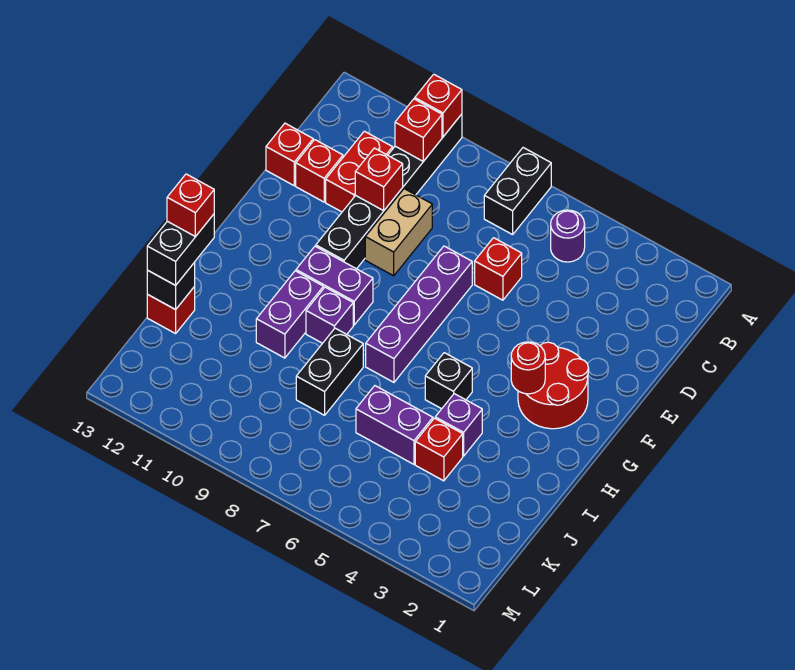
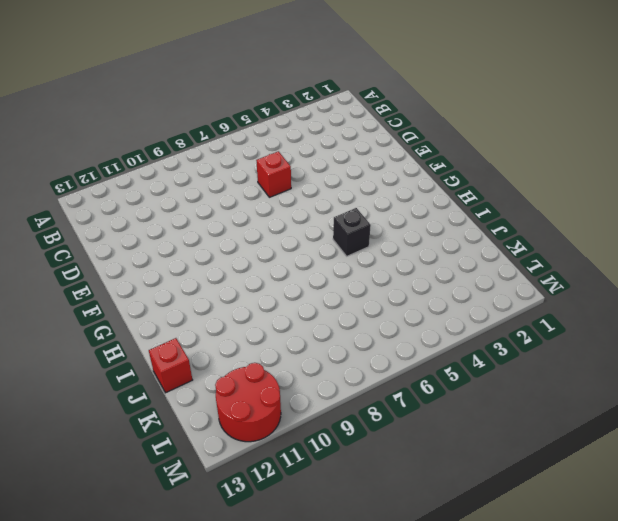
red 2x2 round brick [215,363,281,442] -> red 2x2 round brick moved to [518,342,589,429]
none -> black 1x2 brick [484,148,551,235]
none -> black 1x6 brick [316,114,462,269]
none -> purple 1x1 round brick [551,210,585,262]

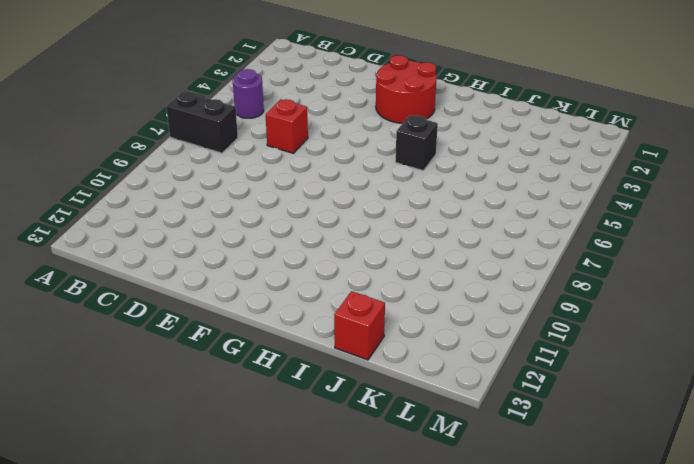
none -> black 1x6 brick [316,114,462,269]
none -> red 1x2 brick [326,131,393,212]
none -> tan 1x2 brick [365,189,432,276]

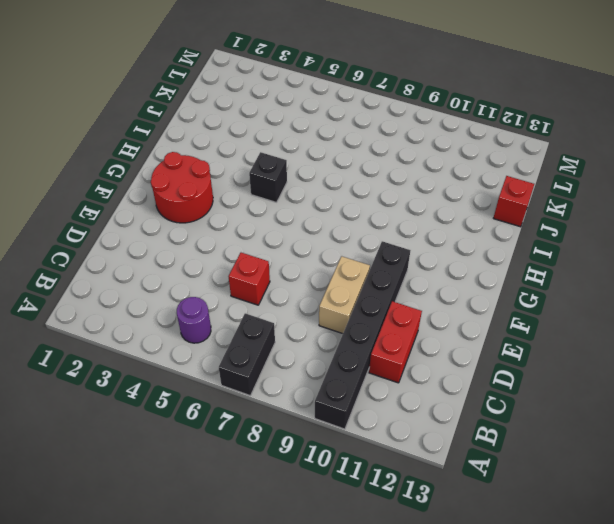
none -> red 1x1 brick [296,140,343,202]
none -> red 1x1 brick [266,123,313,186]
none -> purple 1x4 brick [366,246,472,382]

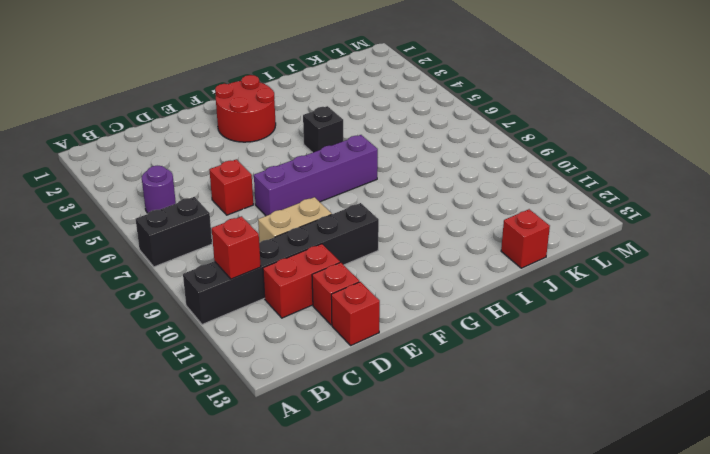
none -> purple 1x2 brick [296,246,373,325]
none -> purple 1x1 brick [306,287,353,343]
none -> purple 1x2 brick [256,271,323,358]

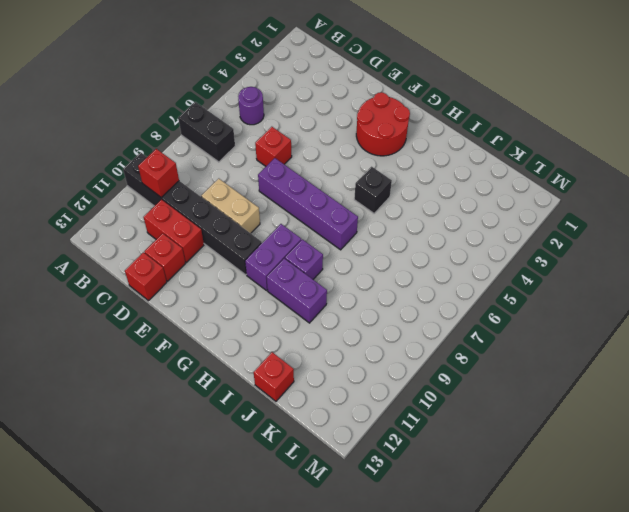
none -> purple 1x1 brick [435,394,482,456]
none -> black 1x2 brick [296,328,363,415]
none -> red 1x1 brick [415,418,463,481]

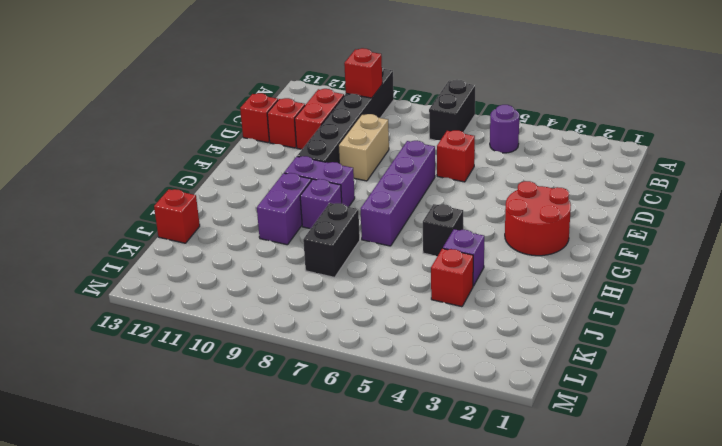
none -> purple 1x2 brick [356,386,433,464]
none -> red 1x1 brick [415,74,462,137]
none -> red 1x1 brick [355,148,403,211]

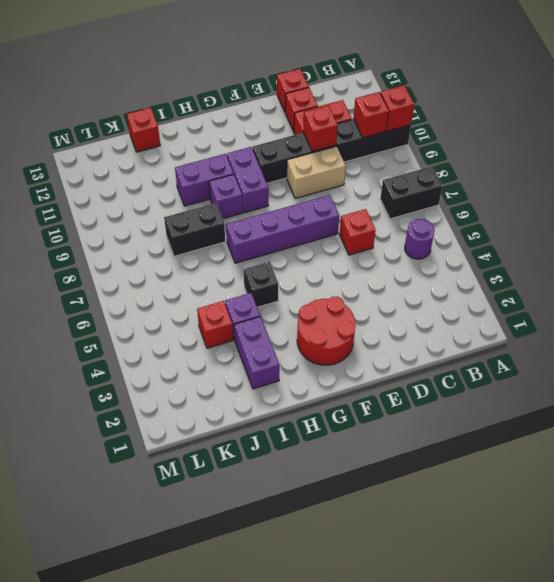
purple 1x2 brick [234,317,280,389] -> purple 1x2 brick moved to [356,386,433,464]
none -> red 1x1 round brick [511,342,545,394]
none -> black 1x1 brick [147,263,195,310]
none -> black 1x2 brick [147,214,214,285]

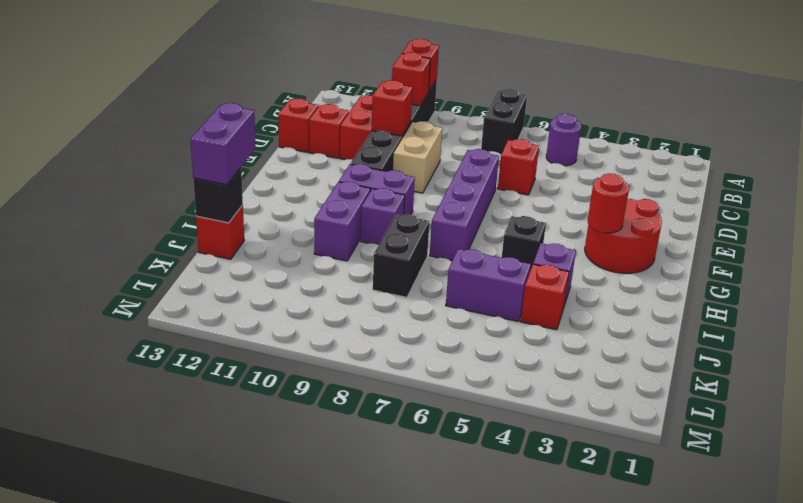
purple 1x2 brick [190,103,256,185] -> black 1x2 brick [147,214,214,285]
none -> red 1x1 brick [167,174,214,237]

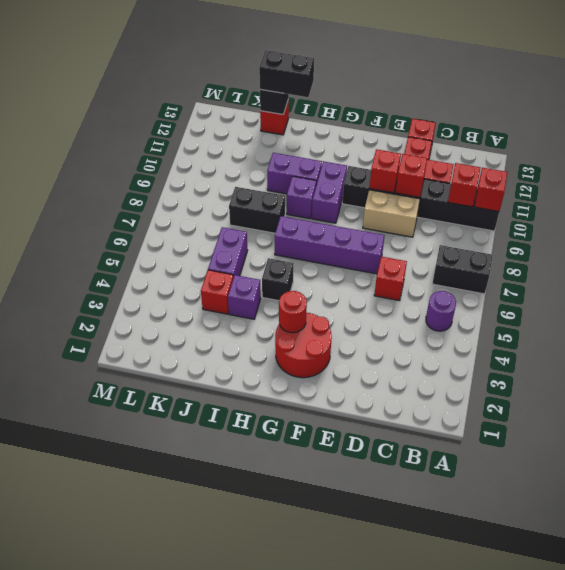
red 1x1 brick [369,149,401,193] -> red 1x1 brick moved to [167,174,214,237]

